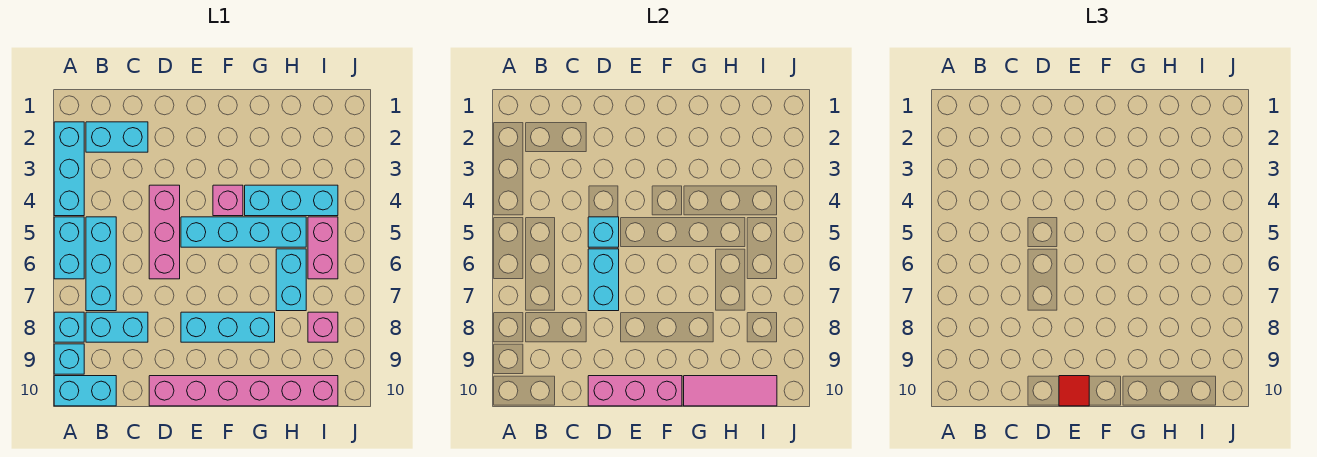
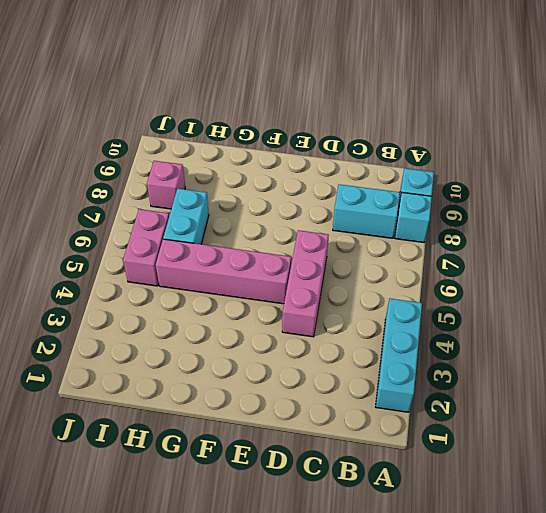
pink 1x4 brick [156,239,291,304] -> cyan 1x4 brick [181,217,306,247]
none -> cyan 1x2 brick [54,217,84,279]
none -> cyan 1x2 brick [54,376,116,406]
none -> cyan 1x2 brick [86,122,148,152]

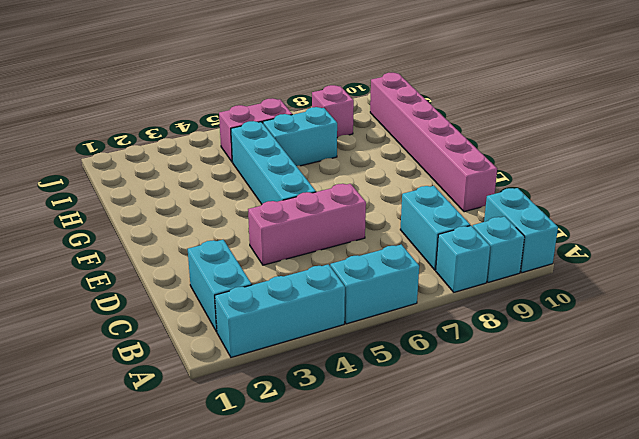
none -> cyan 1x3 brick [86,217,116,311]
none -> cyan 1x3 brick [181,312,275,342]
none -> pink 1x1 brick [213,185,243,216]

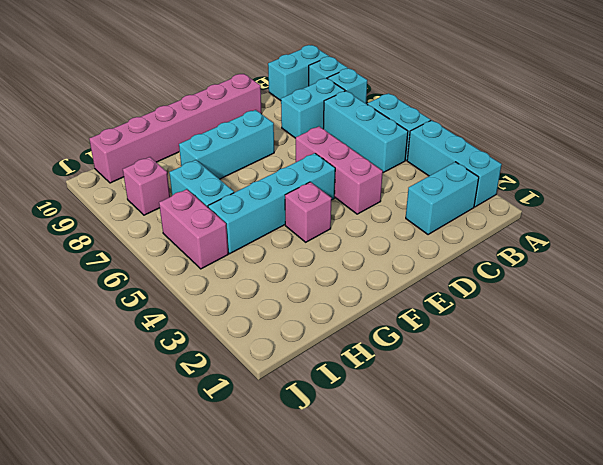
none -> cyan 1x3 brick [245,185,338,216]
none -> cyan 1x1 brick [588,217,619,247]
none -> cyan 1x2 brick [588,249,619,311]

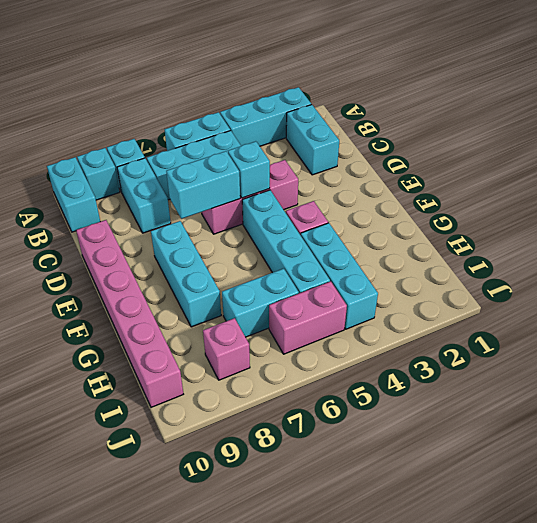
none -> pink 1x3 brick [588,376,682,406]
none -> pink 1x3 tile [684,376,777,406]
none -> red 1x1 tile [1059,376,1089,406]

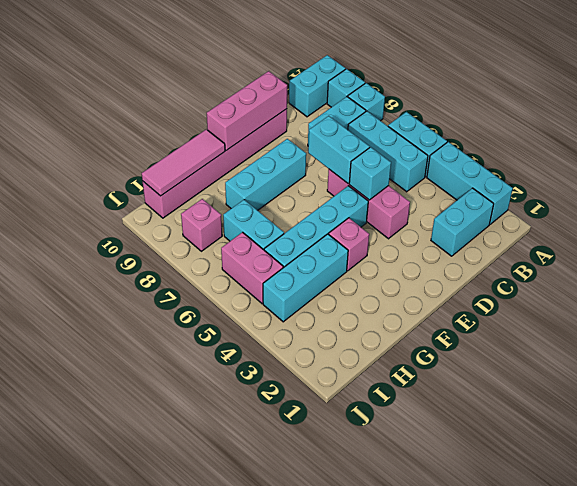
none -> red 1x1 tile [1059,376,1089,406]

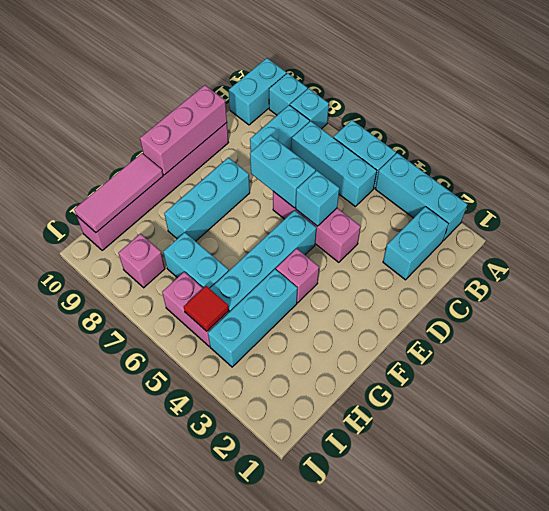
red 1x1 tile [184,286,229,331] -> red 1x1 tile moved to [1059,376,1089,406]

